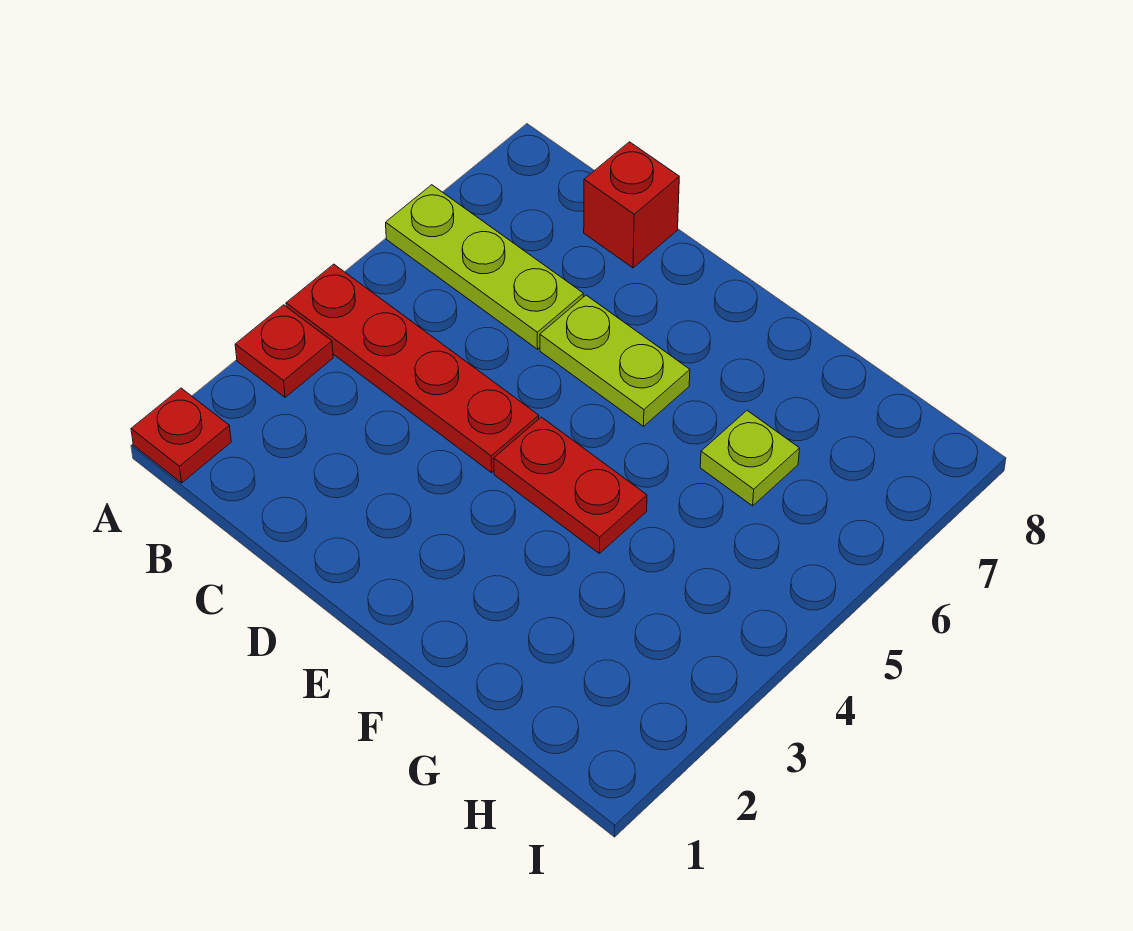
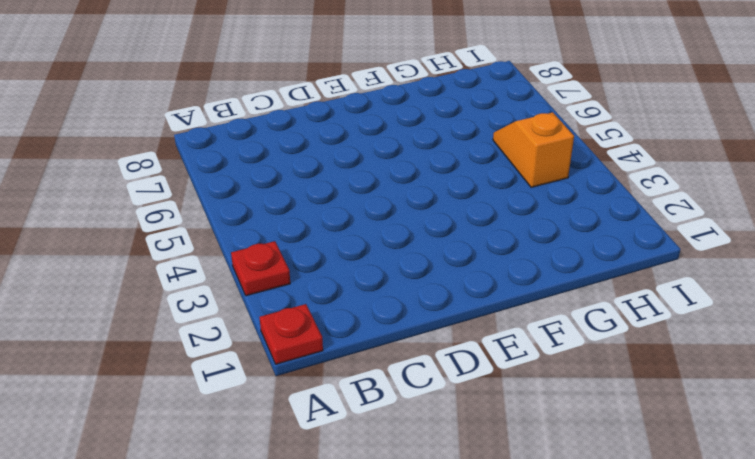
orange 1x2 slope [493,112,574,187] -> none
none -> red 1x4 plate [286,264,539,473]
none -> lime 1x3 plate [386,185,583,349]

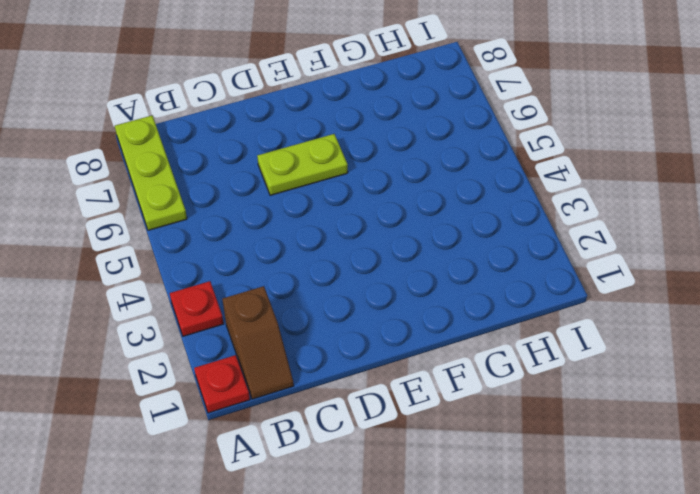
lime 1x3 plate [115,116,187,230] -> lime 1x3 plate turned to [386,185,583,349]
brown 1x2 slope [222,286,294,399] -> none
none -> red 1x4 plate [286,264,539,473]
none -> red 1x1 brick [584,142,679,268]

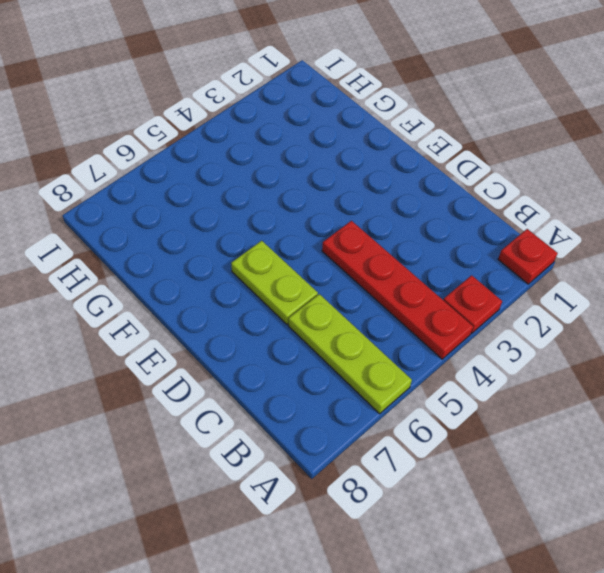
none -> red 1x1 brick [584,142,679,268]
none -> red 1x2 plate [494,417,647,554]

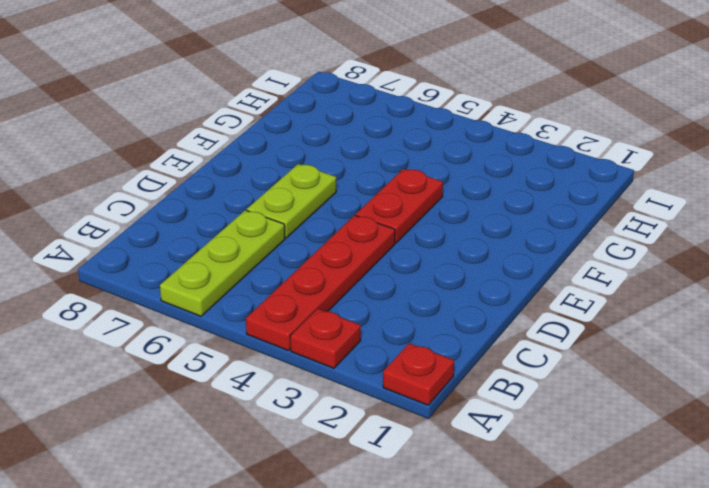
none -> red 1x1 brick [584,142,679,268]
none -> lime 1x1 plate [700,411,800,506]

